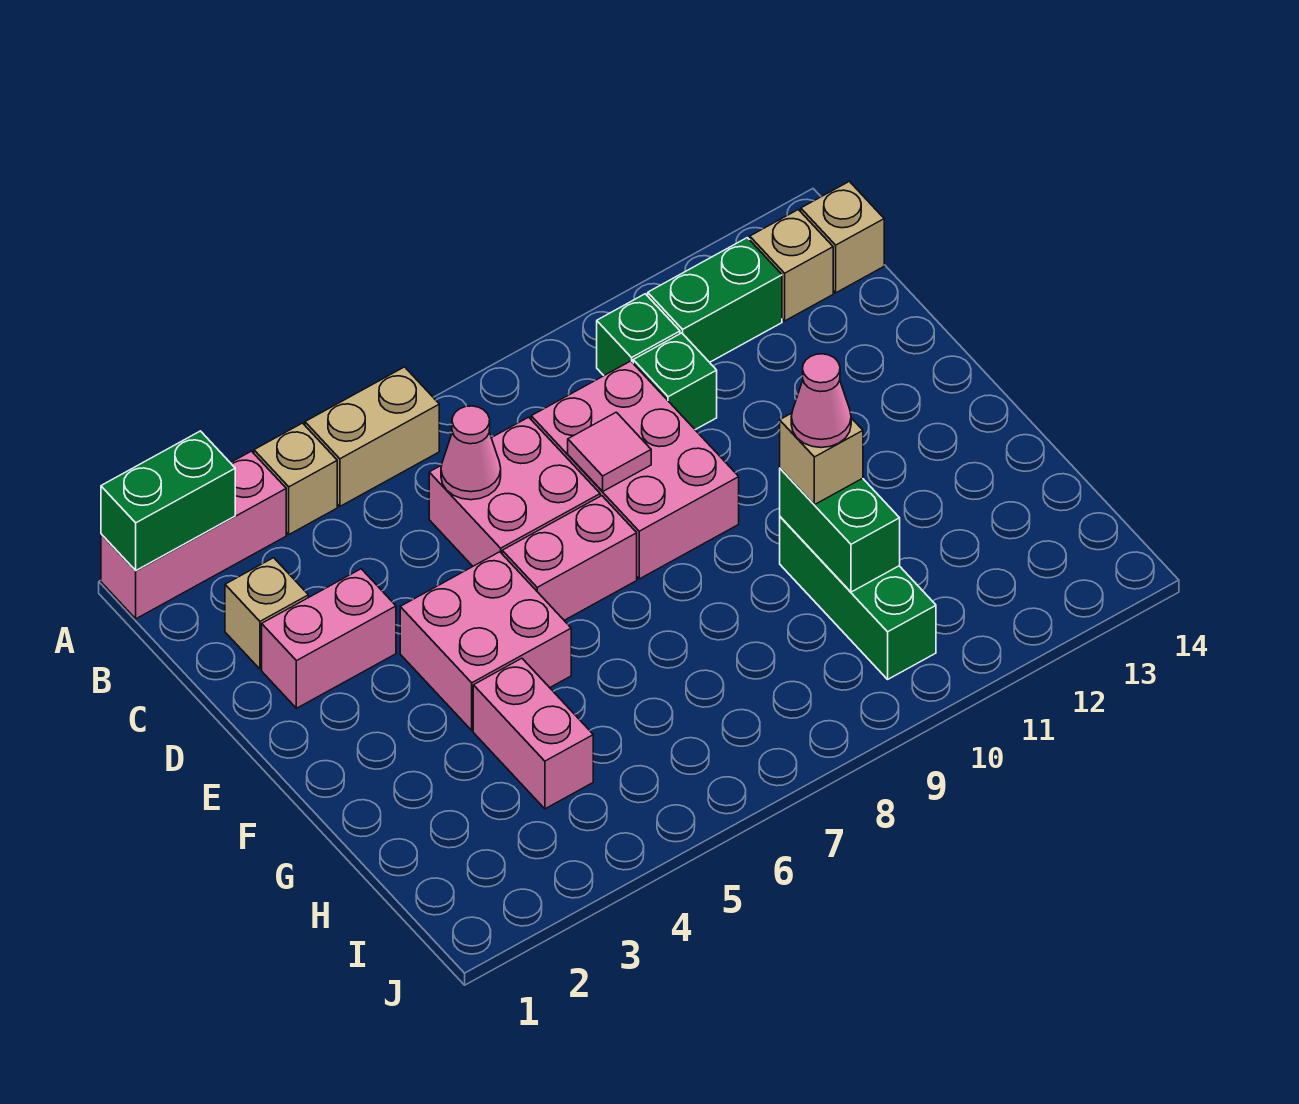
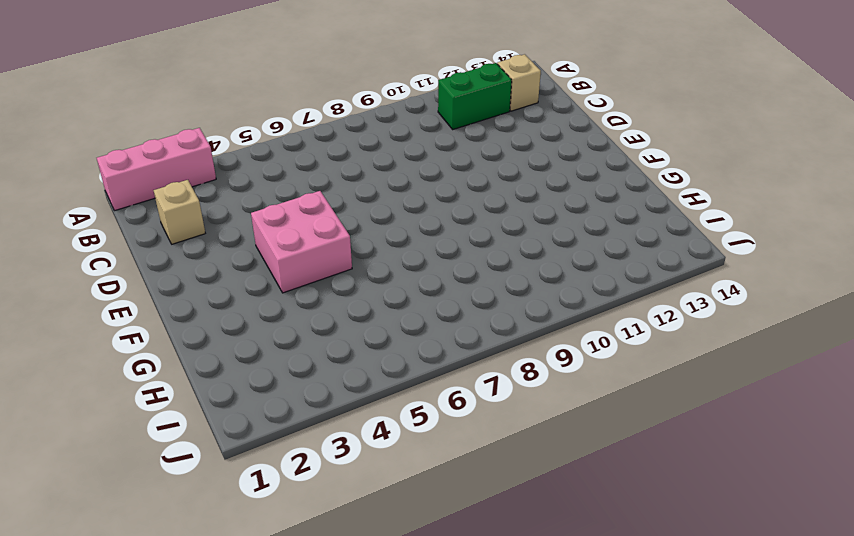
none -> tan 1x1 brick [254,423,337,534]
none -> tan 1x2 brick [305,367,439,506]
none -> green 1x1 brick [597,294,680,375]

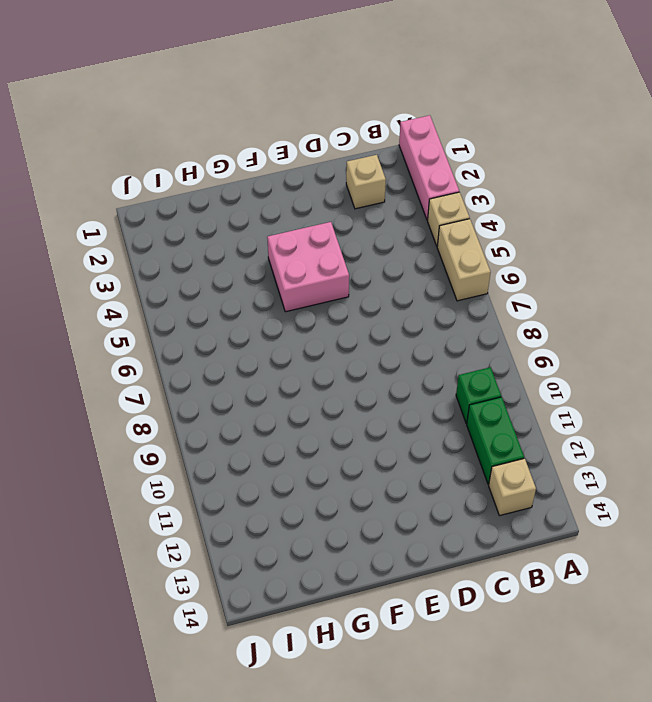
none -> tan 1x1 brick [801,181,884,293]
none -> pink 2x2 brick [429,417,600,566]
none -> pink 2x3 brick [531,361,739,579]

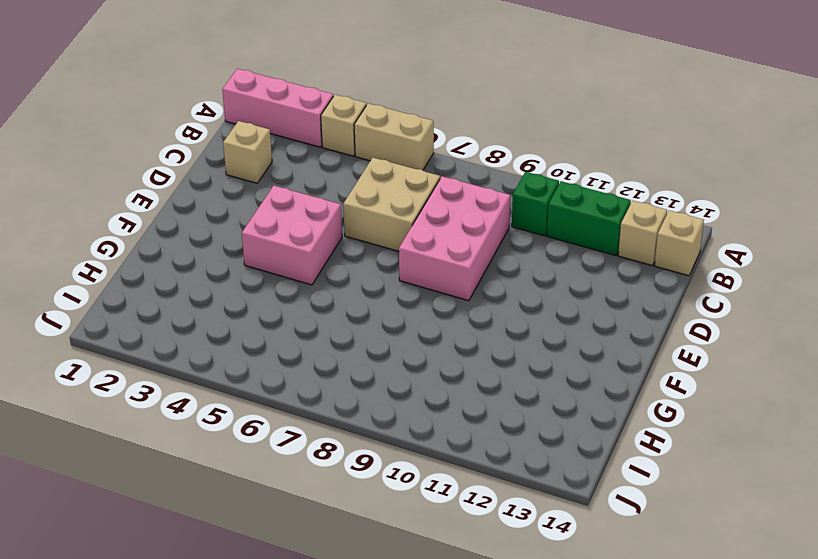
tan 2x2 brick [343,158,440,251] -> pink 2x2 brick [429,417,600,566]
none -> green 1x1 brick [633,333,717,430]
none -> pink 1x2 brick [262,569,396,708]
none -> pink 1x2 brick [502,496,637,620]

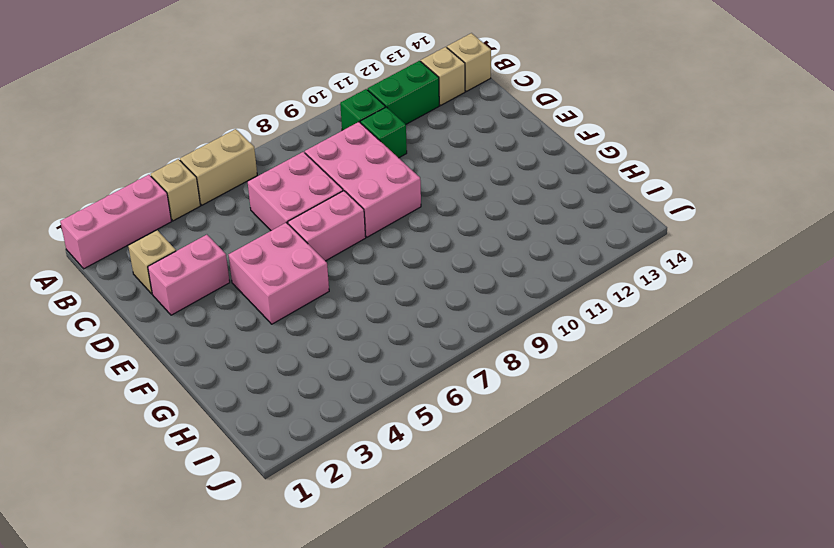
none -> pink 1x2 brick [473,658,593,809]
none -> green 1x3 brick [780,517,936,679]
none -> green 1x2 brick [101,431,235,571]

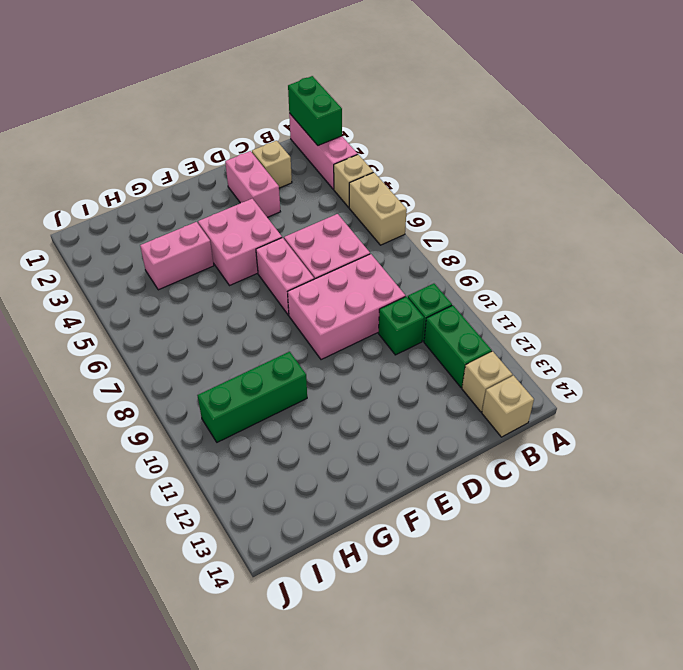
none -> pink 1x1 cone [441,406,501,500]
none -> pink 1x1 tile [568,412,651,492]
none -> green 1x2 brick [780,469,900,592]

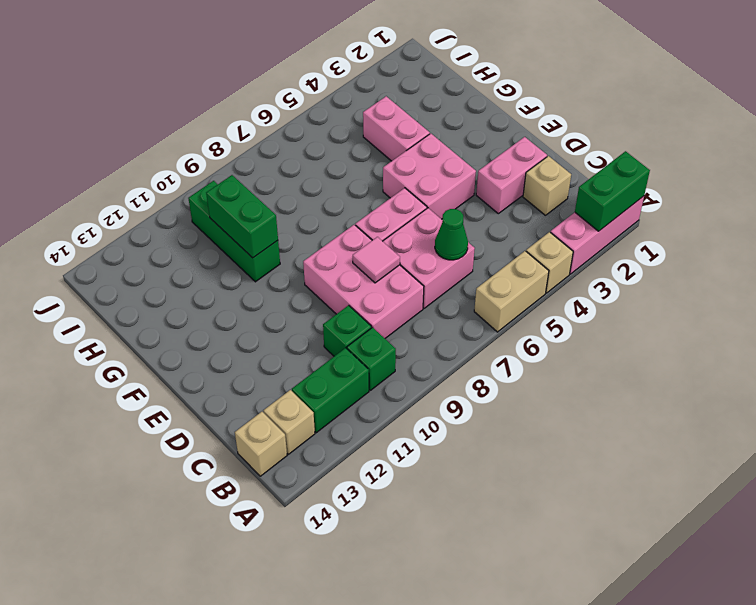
green 1x1 cone [435,209,468,260] -> pink 1x1 cone [441,406,501,500]
none -> tan 1x1 brick [780,413,863,505]
none -> pink 1x1 cone [791,354,851,448]

